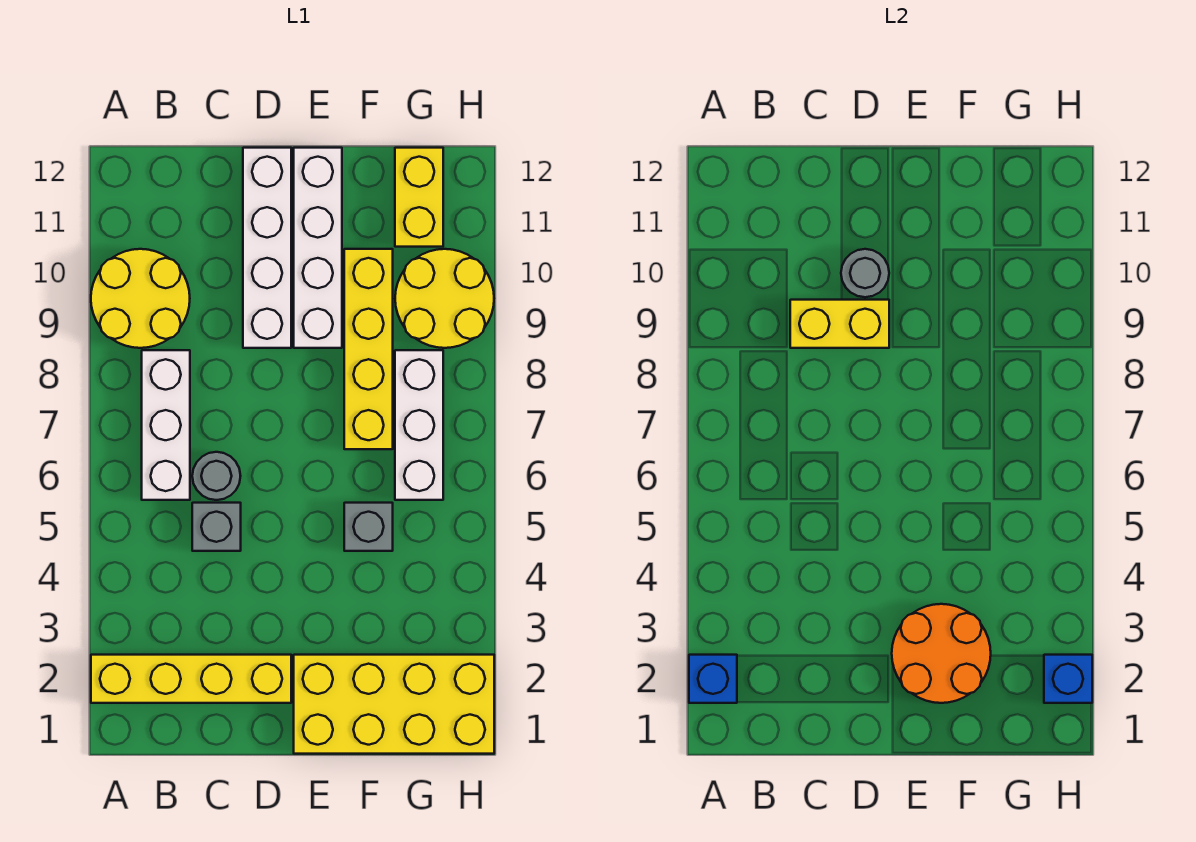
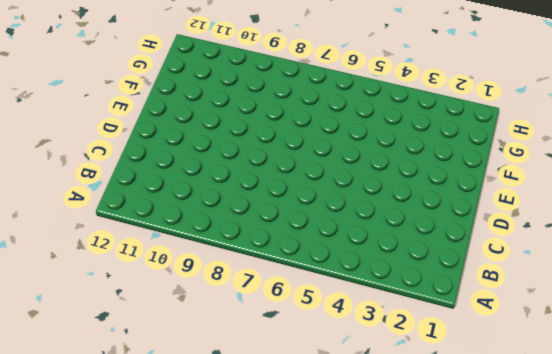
none -> yellow 1x4 brick [91,655,291,703]
none -> yellow 2x2 round brick [91,249,190,348]
none -> white 1x3 brick [142,350,190,500]

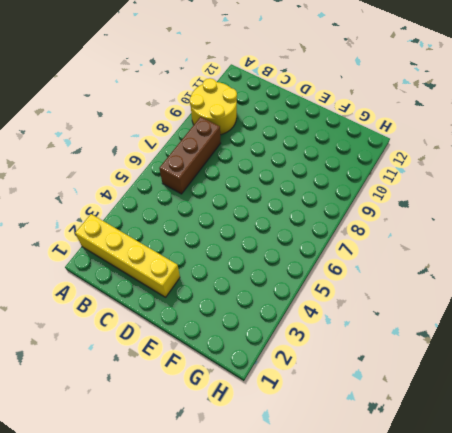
brown 1x3 brick [159,117,221,194] -> white 1x3 brick [142,350,190,500]
none -> grey 1x1 brick [192,503,241,551]
none -> grey 1x1 round brick [192,452,240,500]
none -> white 1x4 brick [243,148,291,348]

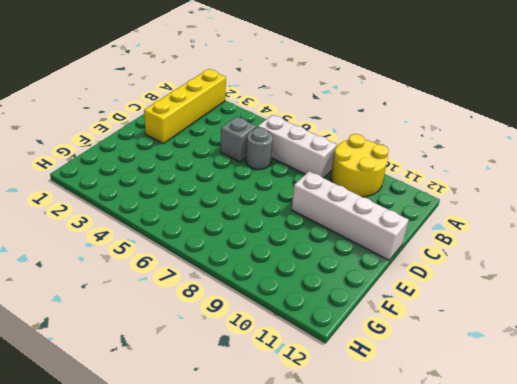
none -> yellow 2x4 brick [294,655,494,754]
none -> white 1x4 brick [294,148,342,348]
none -> grey 1x1 brick [344,503,393,551]

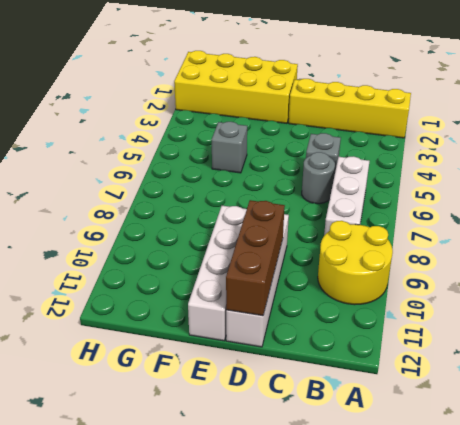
brown 1x3 brick [226,200,285,316] -> grey 1x1 round brick [841,249,889,297]
none -> yellow 1x4 brick [344,249,393,449]
none -> white 1x3 brick [395,350,443,500]
none -> yellow 2x2 round brick [395,249,494,348]

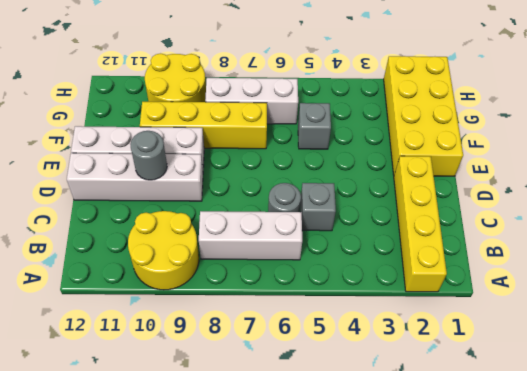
none -> yellow 1x2 brick [395,148,443,247]
none -> blue 1x1 brick [689,655,737,703]
none -> yellow 1x2 brick [790,300,889,348]

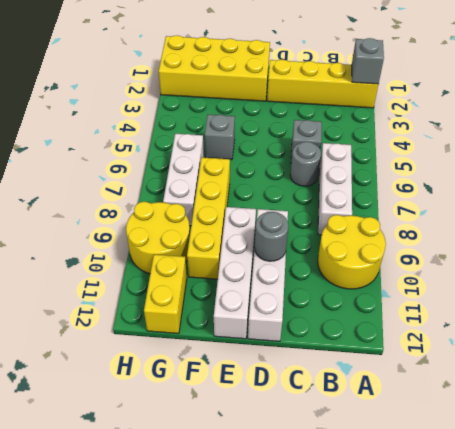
grey 1x1 brick [352,38,384,84] -> blue 1x1 brick [689,655,737,703]
none -> yellow 1x2 brick [790,300,889,348]
none -> orange 2x2 round brick [892,604,991,703]
none -> blue 1x1 brick [1044,655,1092,703]

